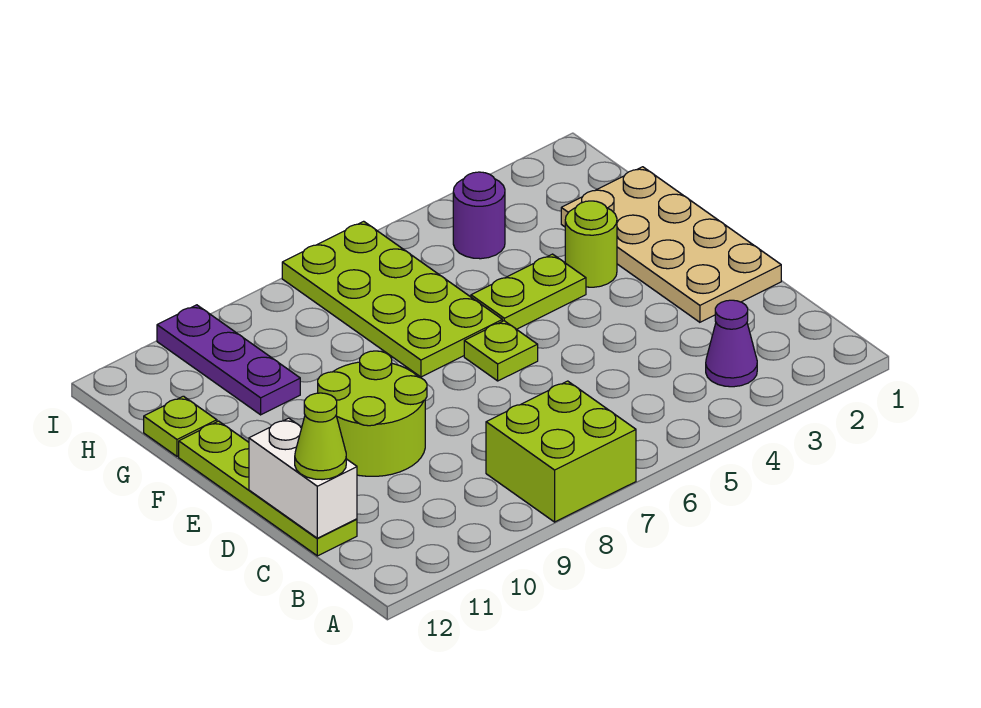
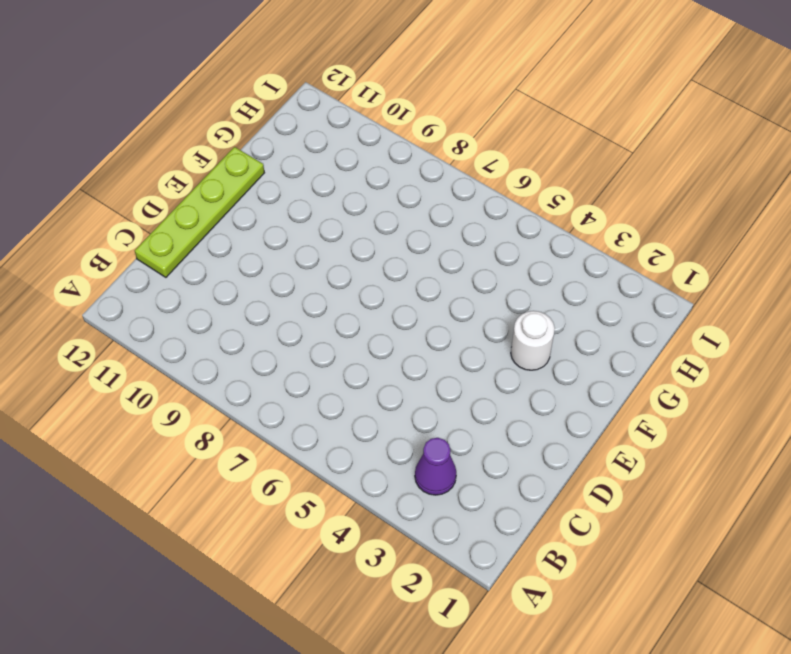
white 1x1 round brick [511,311,555,370] -> lime 1x1 round brick [565,201,617,287]
none -> lime 2x2 brick [486,381,636,522]
none -> tan 2x4 plate [561,167,781,322]
none -> lime 2x2 round brick [318,351,427,476]

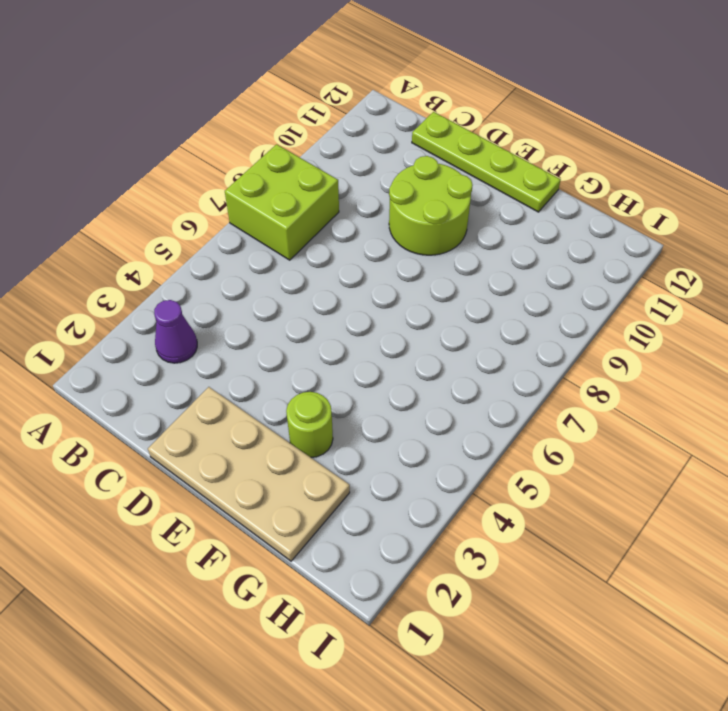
none -> lime 1x1 plate [464,321,538,381]
none -> lime 1x2 plate [471,254,586,329]
none -> lime 2x4 plate [282,221,502,377]

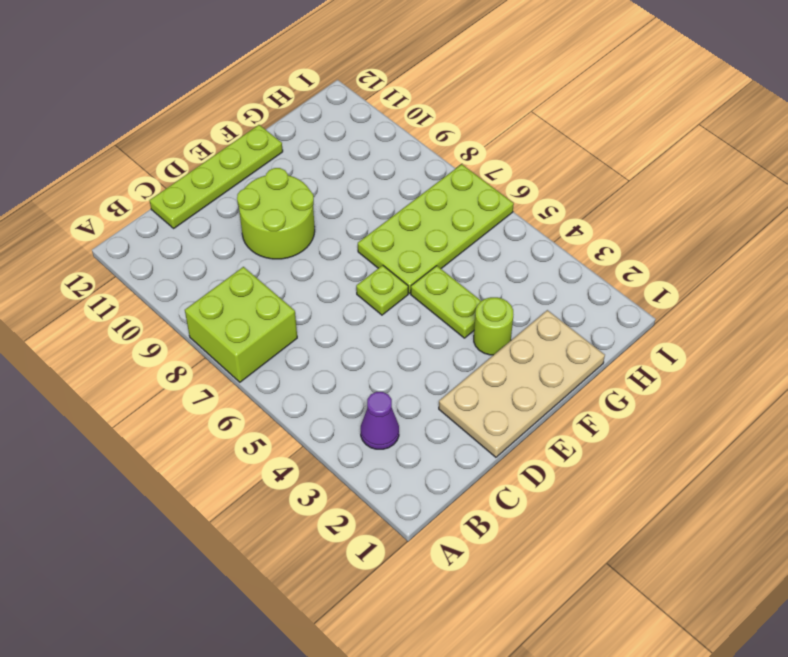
none -> purple 1x3 plate [157,305,300,415]
none -> lime 1x1 plate [144,396,217,456]
none -> purple 1x1 round brick [453,172,505,259]

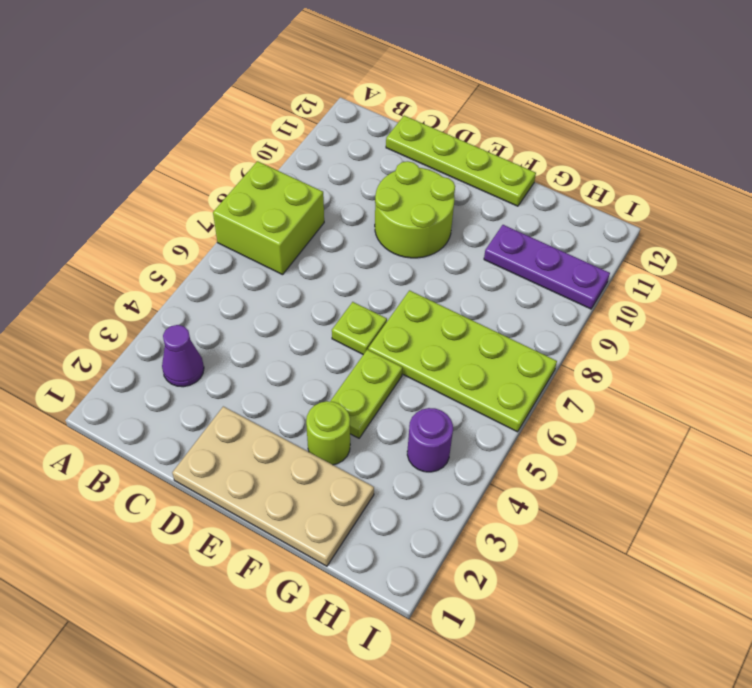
none -> lime 1x1 plate [144,396,217,456]
none -> white 1x2 brick [249,418,357,538]
none -> lime 1x1 cone [295,393,346,480]

